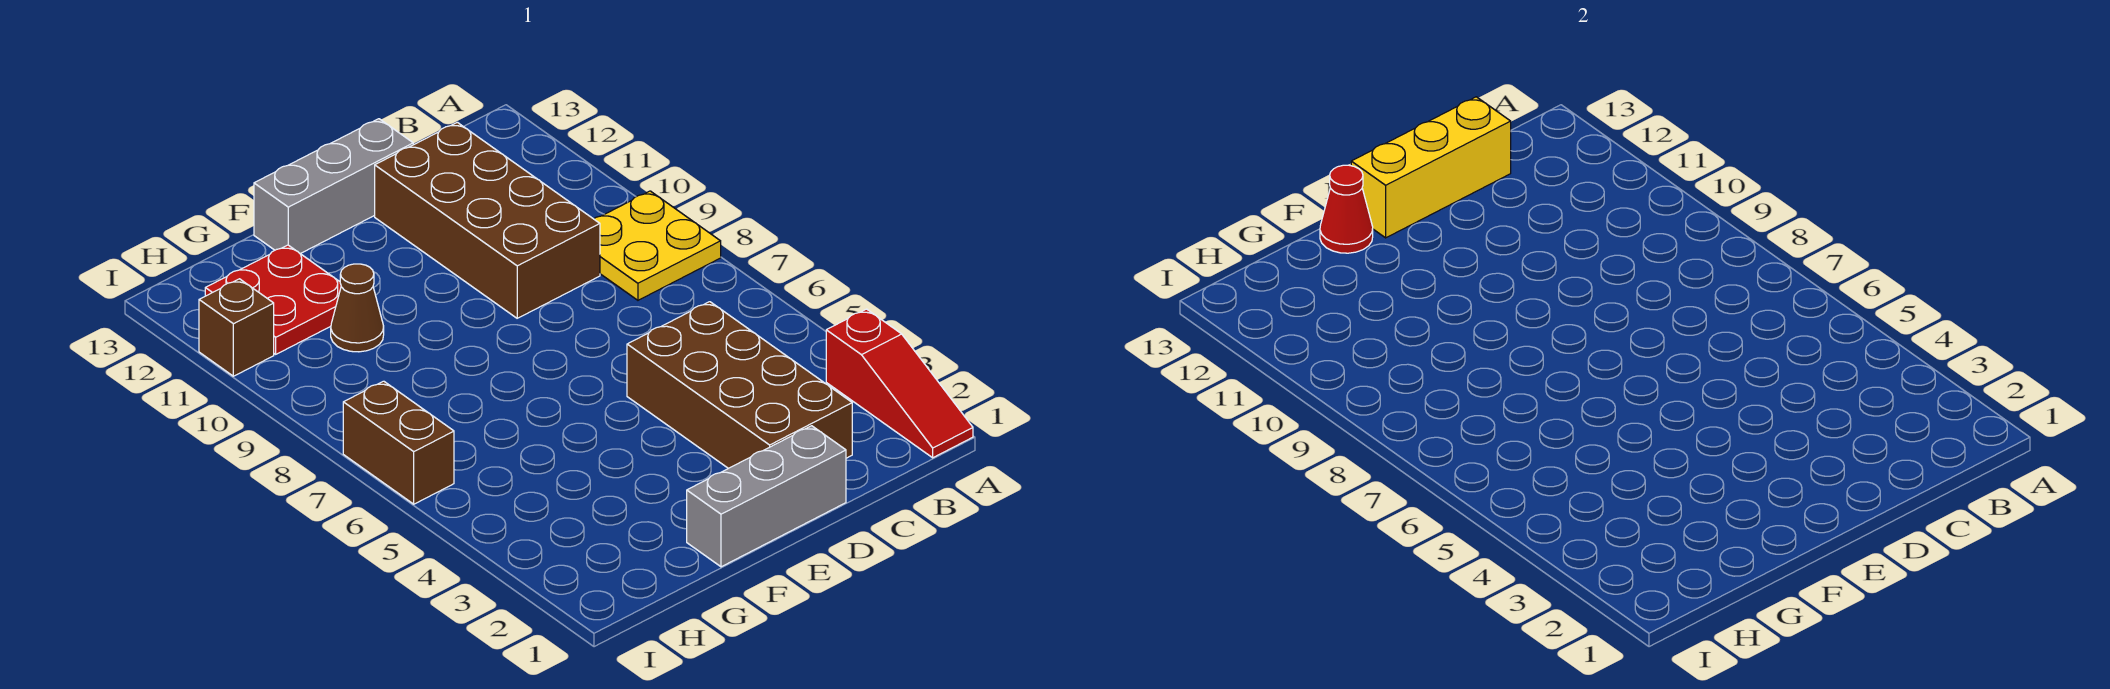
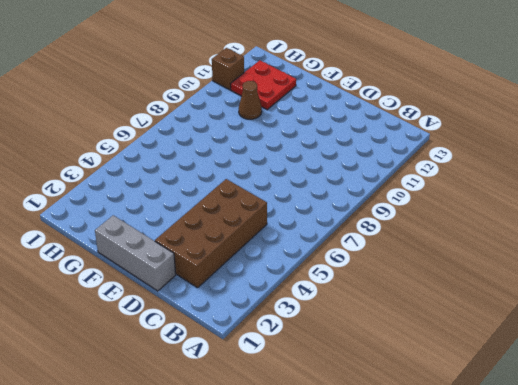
none -> red 1x3 slope [826,309,973,458]
none -> yellow 2x2 plate [594,191,721,300]
none -> brown 2x4 brick [375,122,600,318]

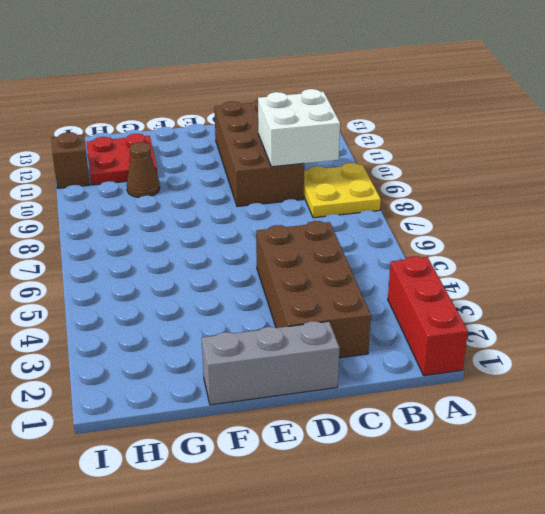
red 1x3 brick [388,256,468,376] -> red 1x3 slope [826,309,973,458]
white 2x2 brick [258,89,340,167] -> none
none -> grey 1x3 brick [254,119,413,254]
none -> brown 1x2 brick [343,381,454,504]
none -> yellow 1x3 brick [1351,97,1511,238]

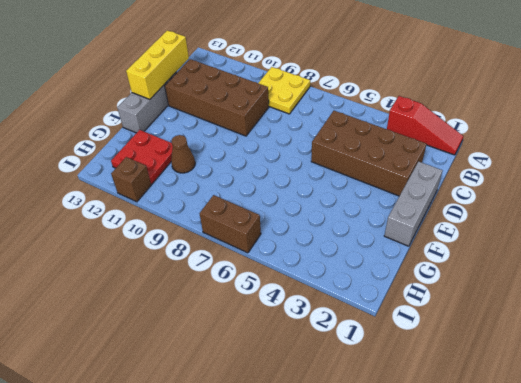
none -> red 1x1 cone [1320,165,1373,253]

